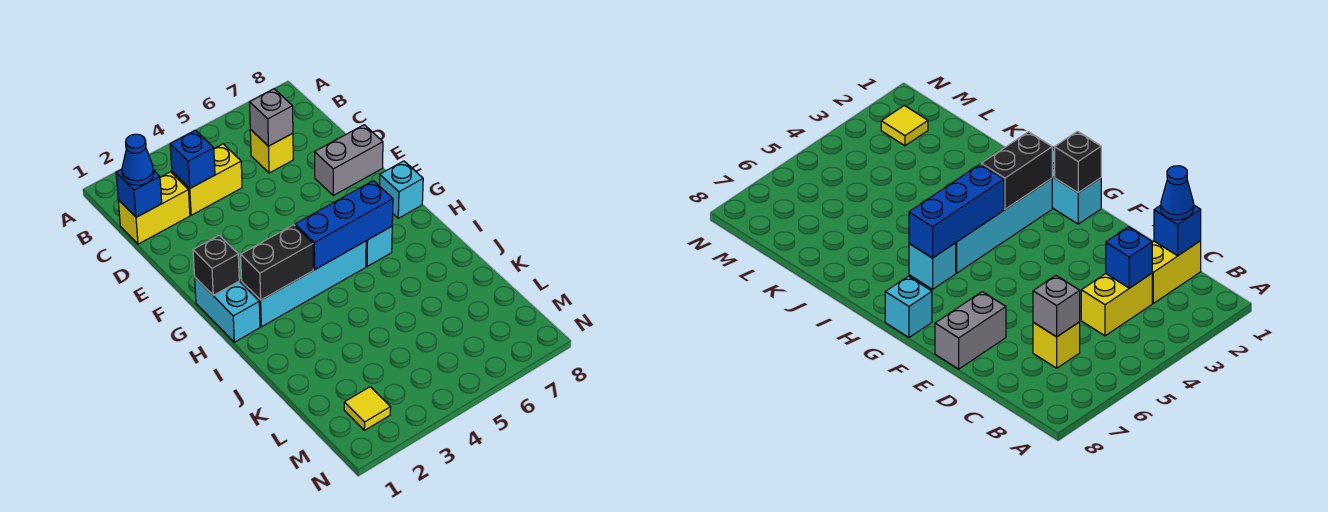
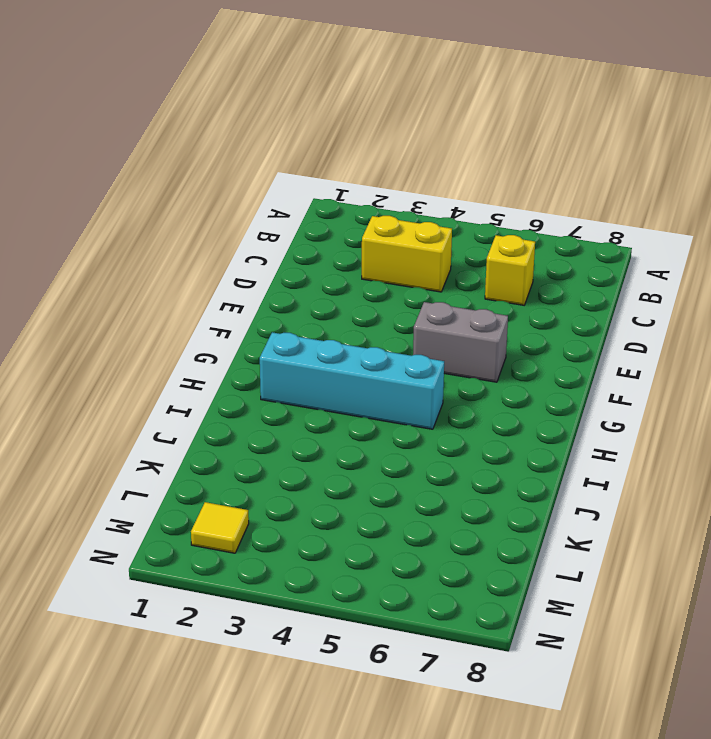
grey 1x2 brick [413,302,508,382] -> grey 1x2 brick moved to [315,125,383,195]
none -> yellow 1x2 brick [118,172,190,244]
none -> cyan 1x2 brick [195,278,260,342]
none -> cyan 1x1 brick [380,161,423,218]

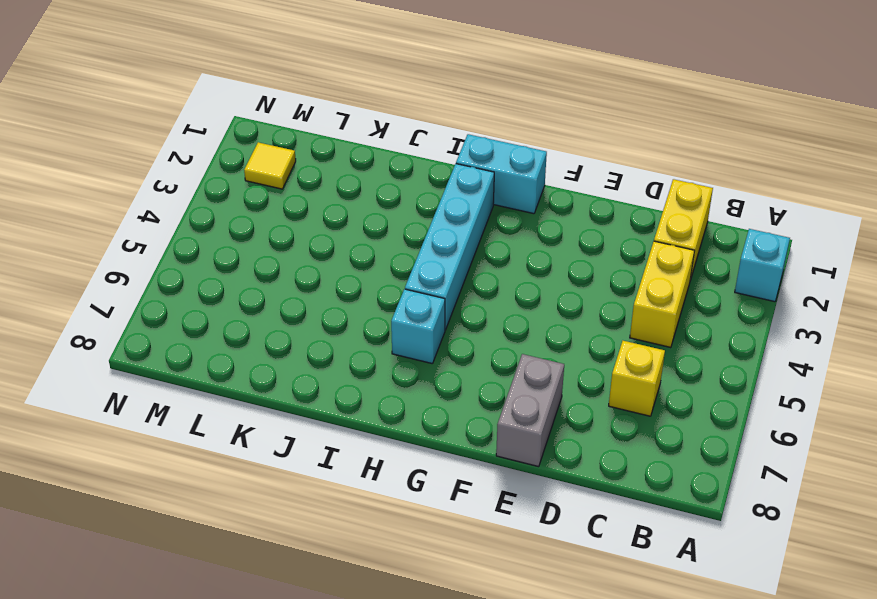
cyan 1x1 brick [735,229,790,302] -> cyan 1x1 brick moved to [380,161,423,218]
none -> blue 1x1 brick [116,169,162,217]
none -> blue 1x1 brick [170,130,215,188]
none -> grey 1x1 brick [250,89,293,146]

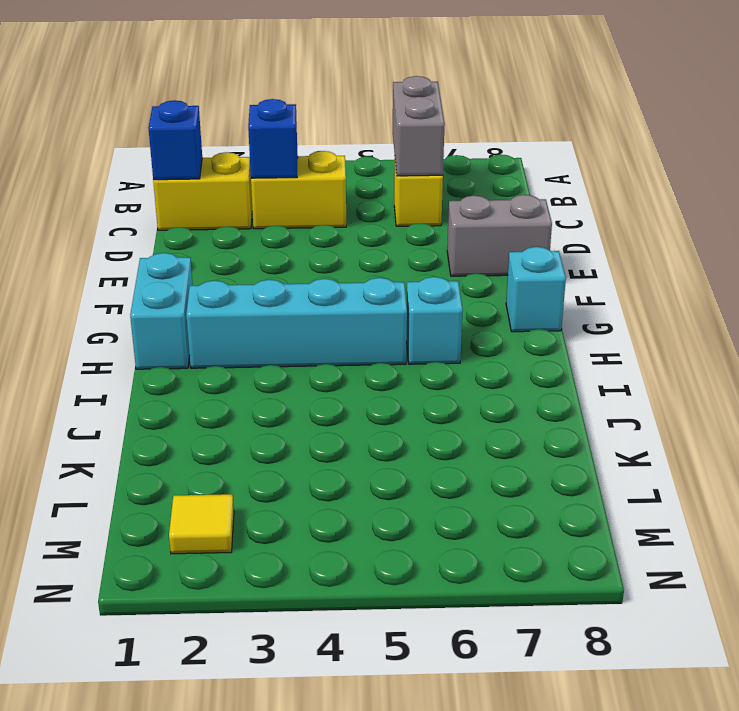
grey 1x2 brick [393,76,445,176] -> grey 1x1 brick [250,89,293,146]
none -> black 1x1 brick [193,235,239,295]
none -> black 1x2 brick [241,225,313,300]
none -> blue 1x3 brick [295,181,393,269]

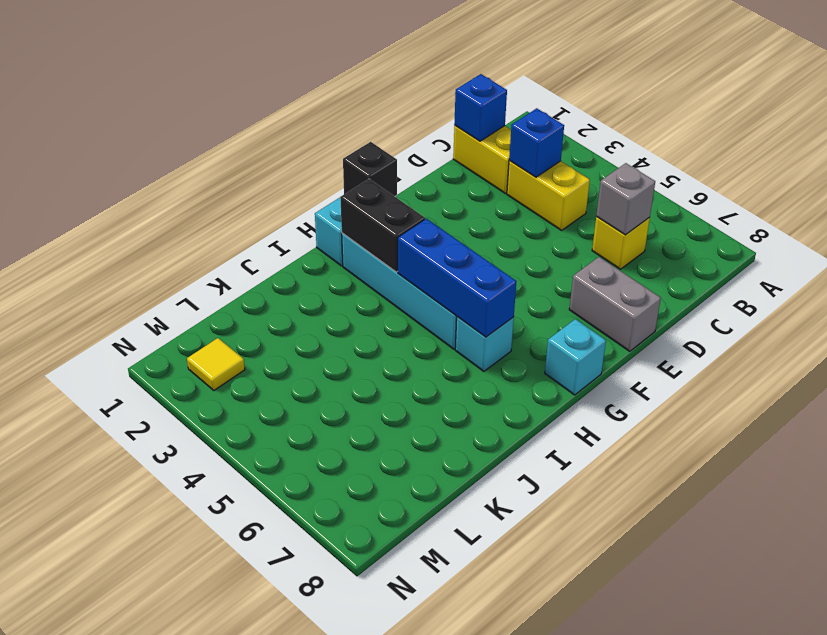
none -> blue 1x1 cone [122,134,154,185]

